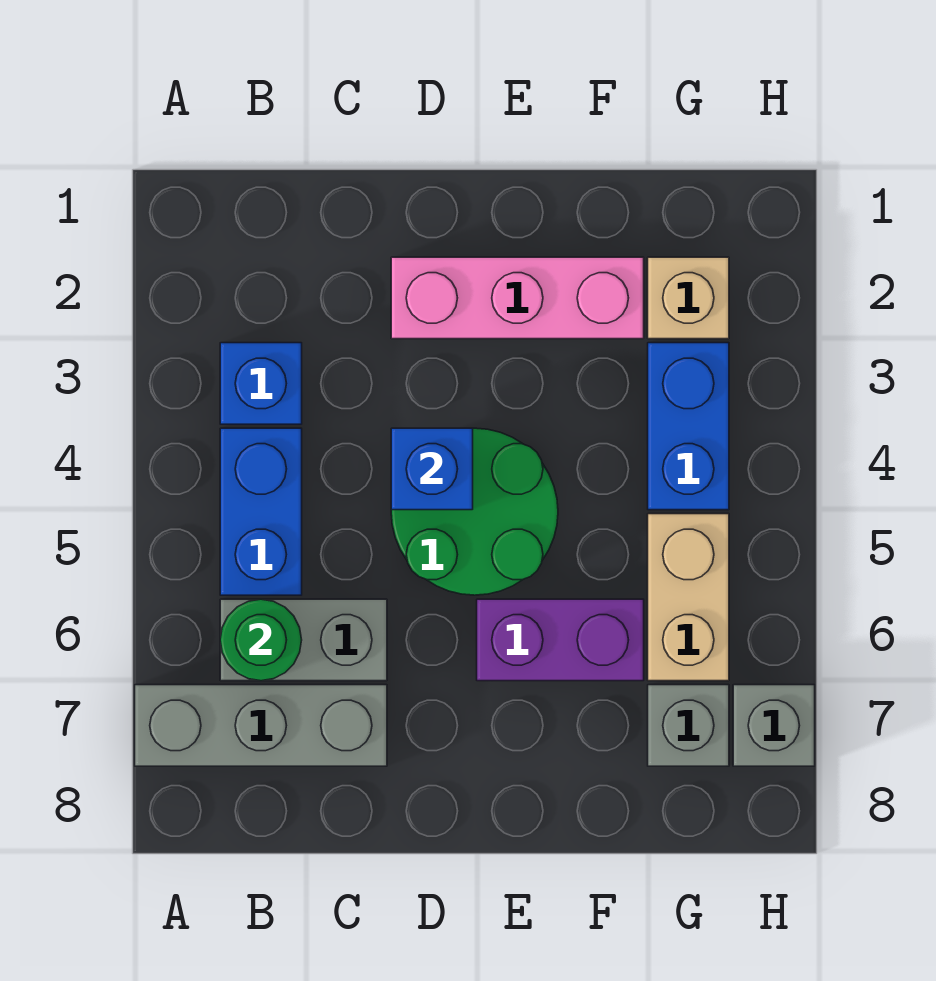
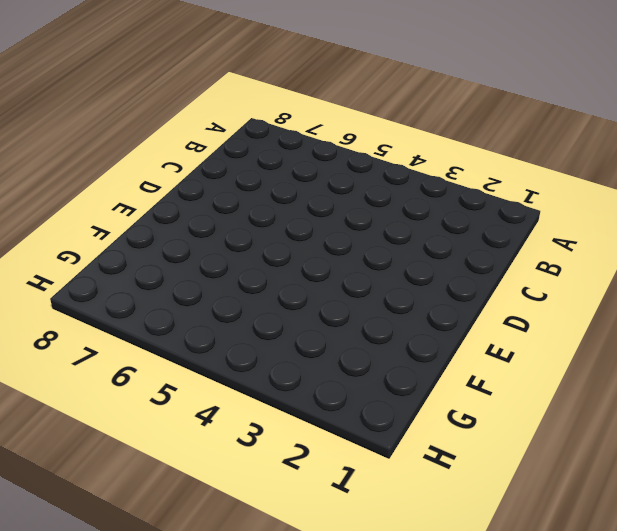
none -> grey 1x3 brick [135,685,387,766]
none -> blue 1x1 brick [220,343,302,424]
none -> blue 1x2 brick [220,428,302,595]

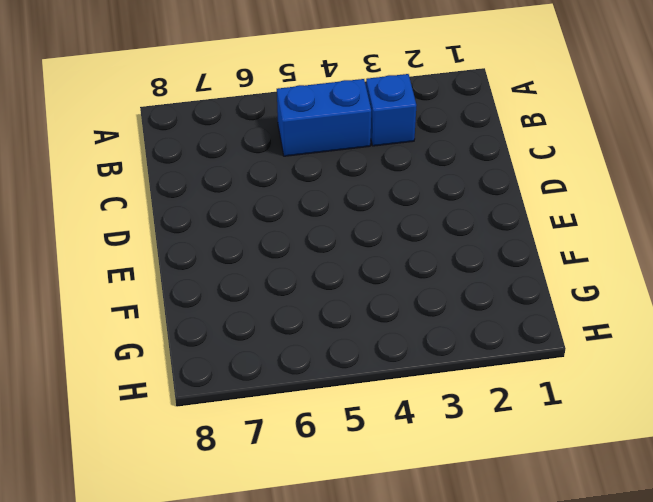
none -> grey 1x3 brick [135,685,387,766]
none -> grey 1x2 brick [220,599,387,681]
none -> pink 1x3 brick [391,257,644,339]

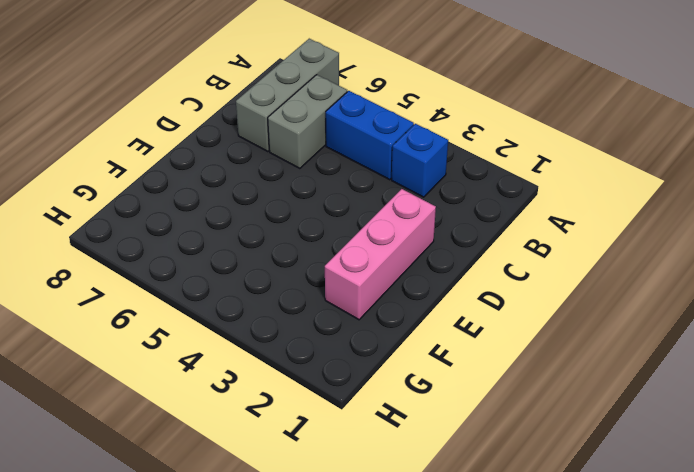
none -> green 2x2 round brick [391,428,558,595]
none -> purple 1x2 brick [477,599,644,681]
none -> tan 1x1 brick [648,257,729,339]

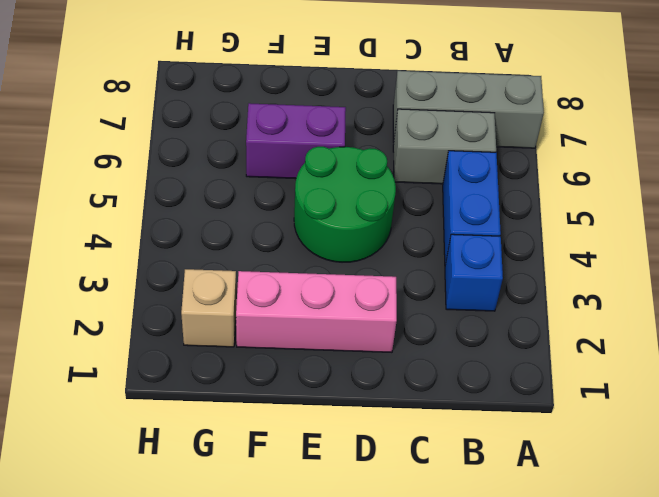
none -> blue 1x2 brick [648,343,729,510]
none -> tan 1x2 brick [648,514,729,681]
none -> grey 1x1 brick [648,685,729,766]

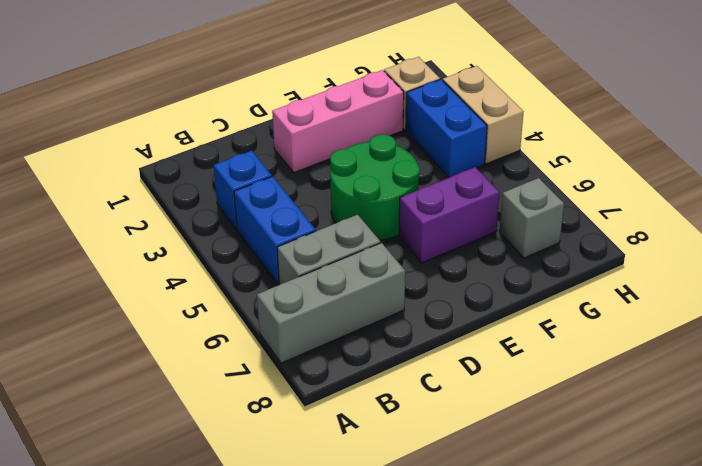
tan 1x2 brick [443,66,524,164] -> tan 1x2 brick moved to [648,514,729,681]
none -> grey 1x1 brick [733,685,815,766]
none -> green 1x1 round brick [220,599,302,681]
none -> blue 1x1 brick [391,428,473,510]

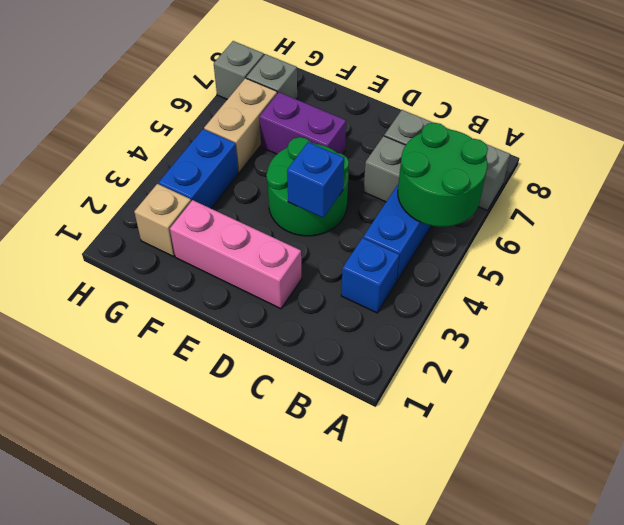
green 2x2 round brick [398,123,488,227] -> green 1x1 round brick [220,599,302,681]

